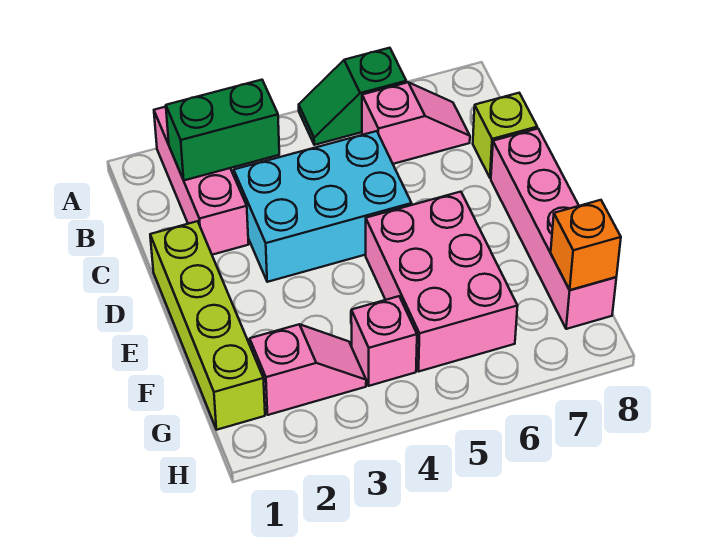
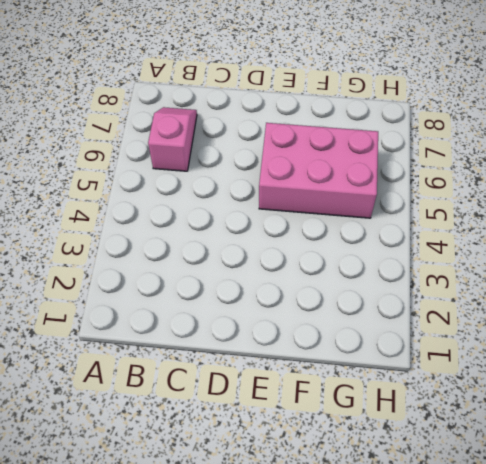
none -> pink 1x3 brick [154,107,249,255]
none -> green 1x2 slope [299,48,406,145]
none -> cyan 2x3 brick [234,131,412,282]

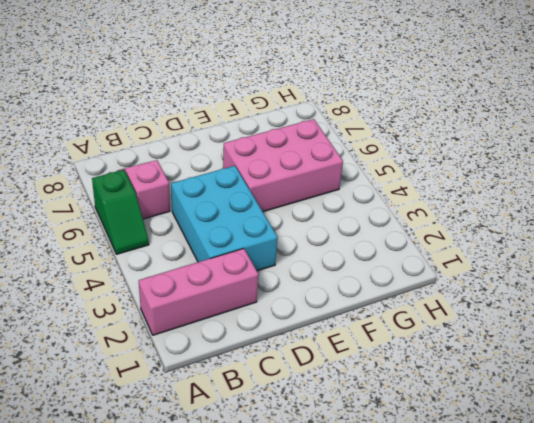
none -> lime 1x1 brick [473,93,537,178]
none -> lime 1x4 brick [150,221,265,430]
none -> pink 1x4 brick [491,129,616,329]

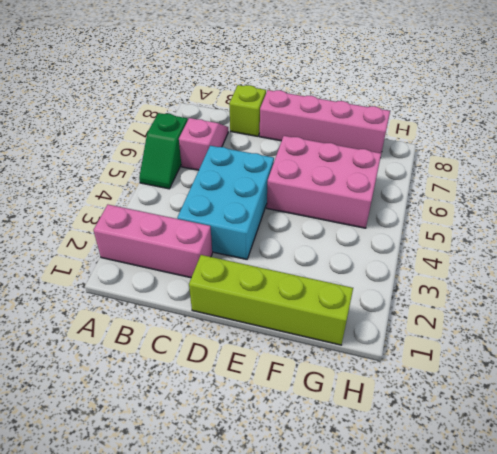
none -> pink 1x2 slope [250,324,366,415]
none -> pink 1x1 brick [351,296,417,386]
none -> green 1x2 brick [166,80,279,180]

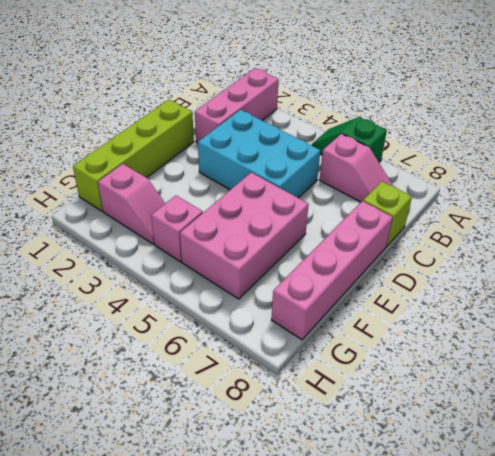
none -> green 1x2 brick [166,80,279,180]
none -> orange 1x1 brick [551,200,621,290]

